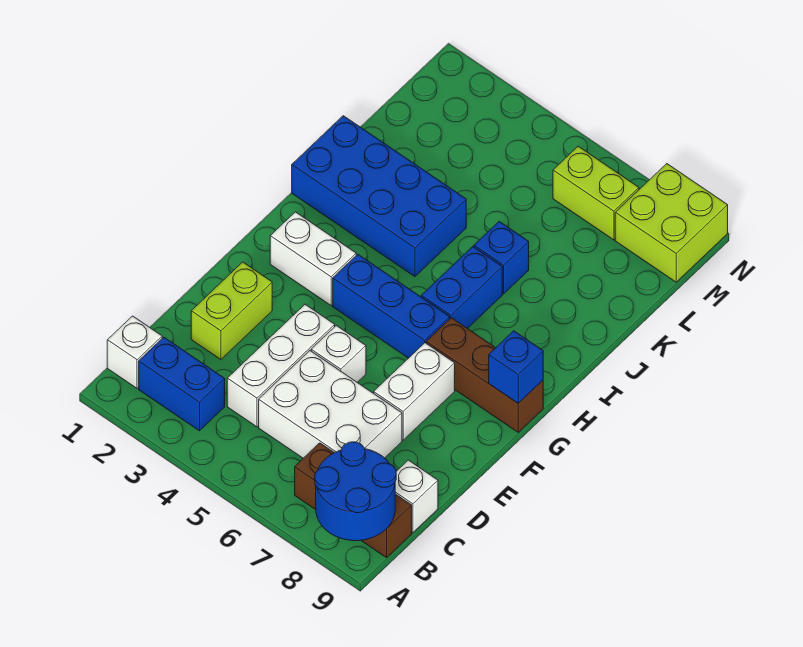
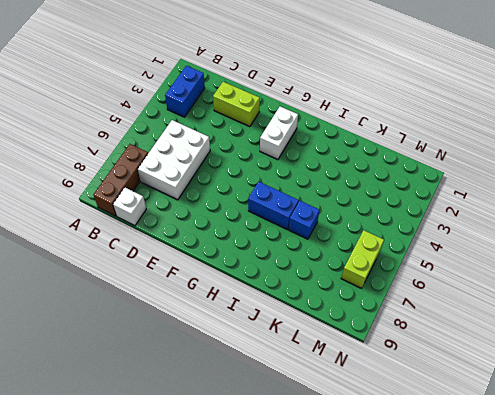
none -> white 1x1 brick [107,316,162,388]
none -> white 1x3 brick [227,304,335,427]
none -> white 1x1 brick [311,325,366,382]

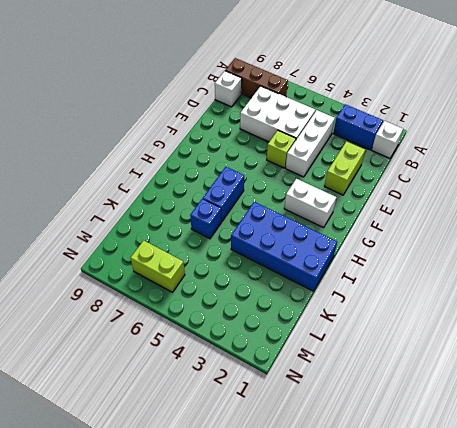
lime 1x1 brick [267,130,296,168] -> white 1x1 brick [311,325,366,382]
none -> white 1x2 brick [374,343,455,440]
none -> blue 1x3 brick [333,254,450,358]
none -> brown 1x3 brick [426,318,543,432]

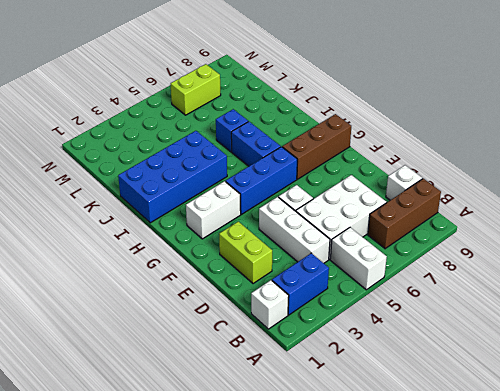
white 1x2 brick [330,228,387,290] -> white 1x2 brick moved to [374,343,455,440]
none -> lime 2x2 brick [615,164,728,282]
none -> blue 2x2 round brick [315,442,396,541]
none -> blue 1x1 brick [489,331,543,403]

